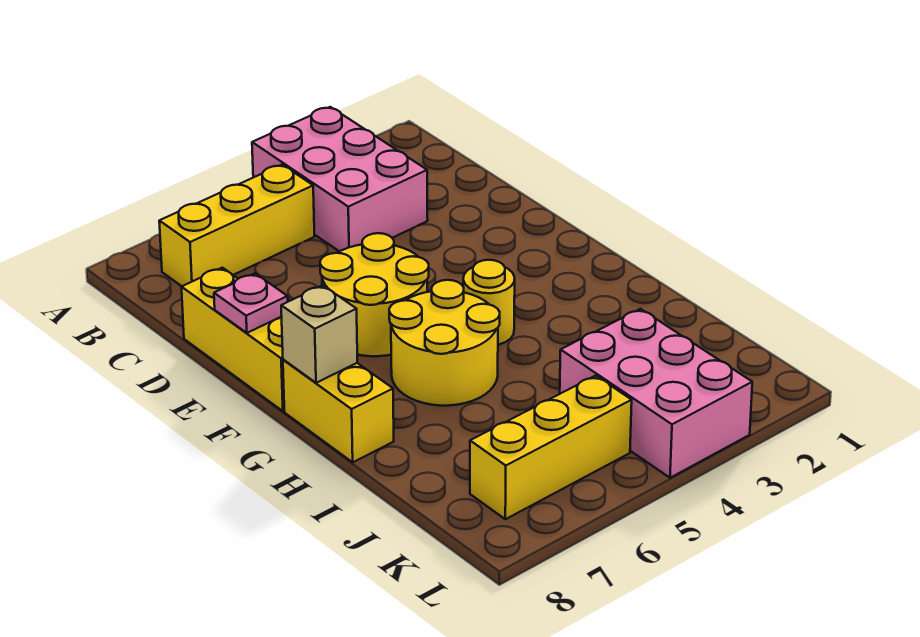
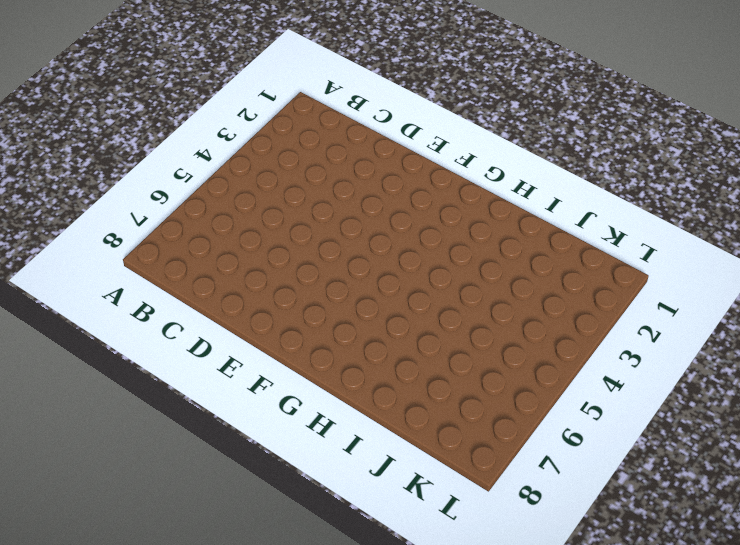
none -> pink 2x3 brick [252,107,428,252]
none -> yellow 1x3 brick [159,165,315,286]

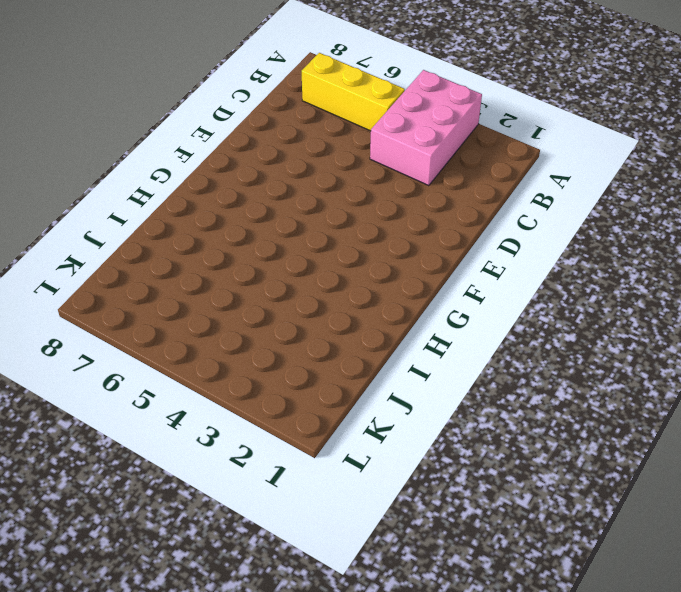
none -> yellow 1x3 brick [182,268,284,411]
none -> yellow 2x2 round brick [320,233,429,356]

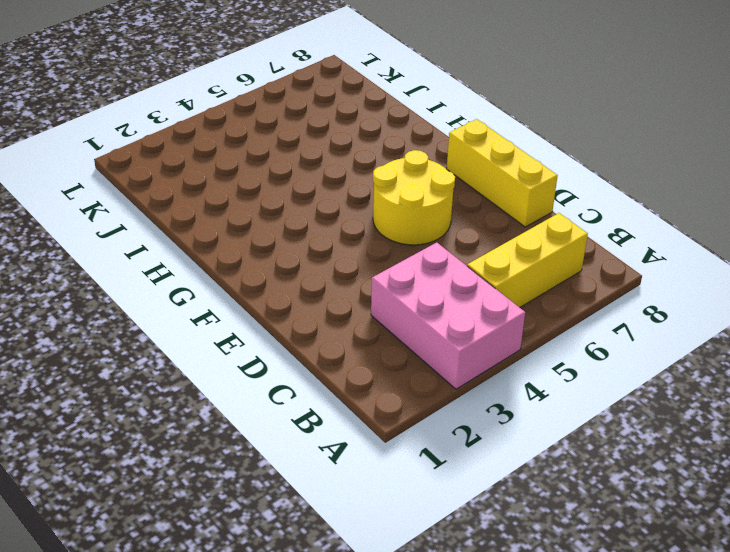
none -> yellow 1x1 round brick [463,260,515,345]
none -> yellow 2x2 round brick [389,280,500,406]

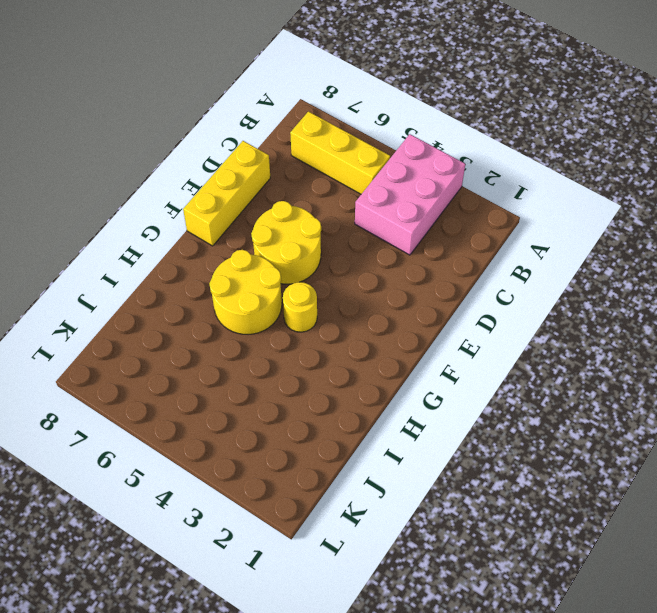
none -> yellow 1x2 brick [283,360,394,462]
none -> pink 2x3 brick [560,309,752,478]

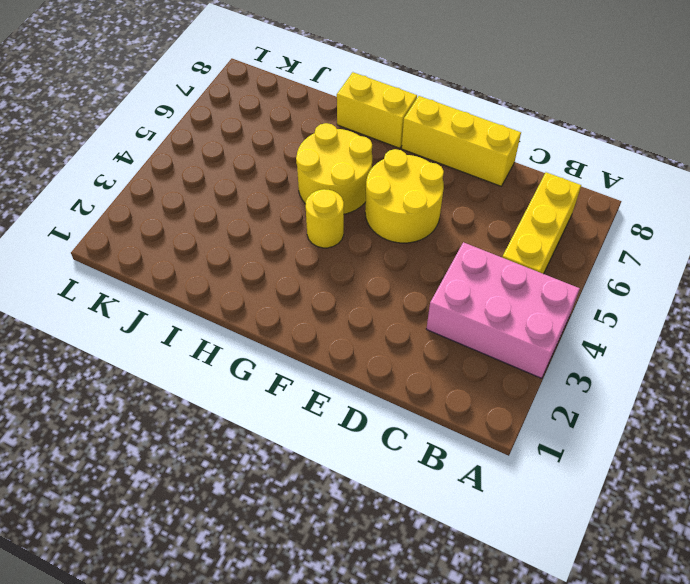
none -> pink 2x3 brick [560,309,752,478]
none -> yellow 1x3 brick [470,376,632,519]

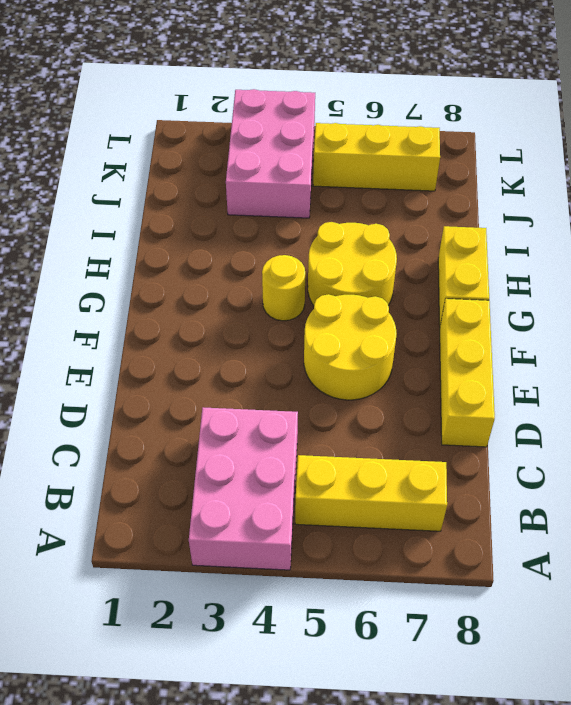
none -> pink 1x1 plate [214,273,288,333]
none -> tan 1x1 brick [281,285,357,383]

